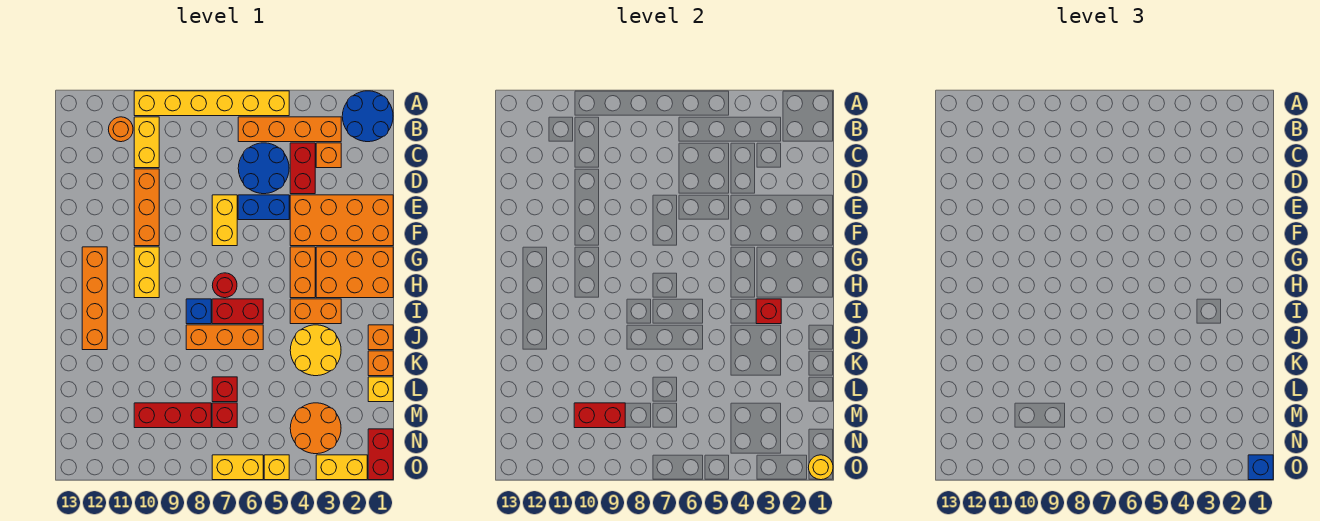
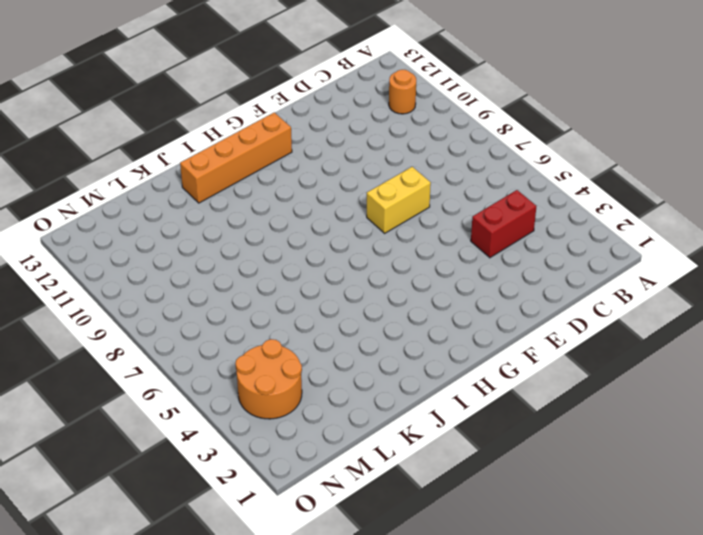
none -> blue 2x2 round brick [342,91,393,142]
none -> yellow 1x6 brick [134,91,289,116]
none -> orange 1x4 brick [238,117,341,142]
none -> yellow 1x2 brick [134,117,159,168]

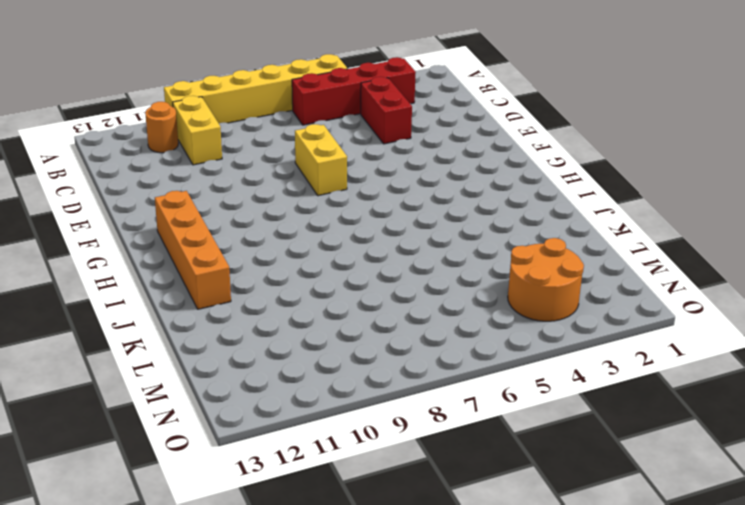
red 1x4 brick [292,57,416,125] -> orange 1x4 brick [238,117,341,142]
none -> blue 2x2 round brick [342,91,393,142]
none -> orange 1x1 brick [316,143,341,168]
none -> blue 2x2 round brick [238,143,289,194]
none -> orange 1x3 brick [134,169,159,246]

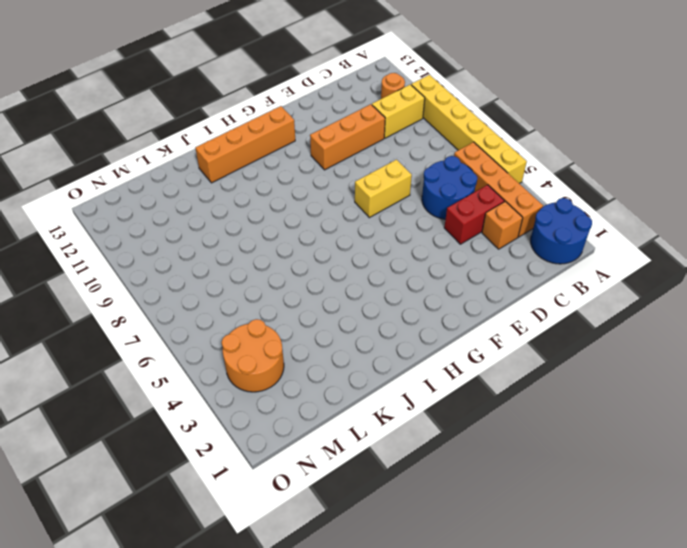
none -> orange 2x4 brick [290,195,393,246]
none -> blue 1x2 brick [238,195,289,220]
none -> orange 2x3 brick [316,247,393,298]
none -> orange 1x2 brick [290,247,315,298]

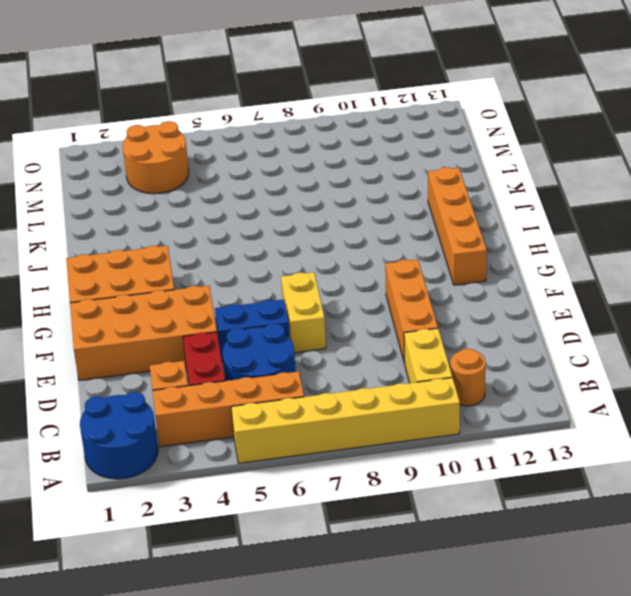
none -> orange 1x2 brick [290,247,315,298]
none -> yellow 1x2 brick [134,247,159,298]
none -> red 1x1 round brick [212,273,237,298]
none -> orange 1x2 brick [290,299,341,324]

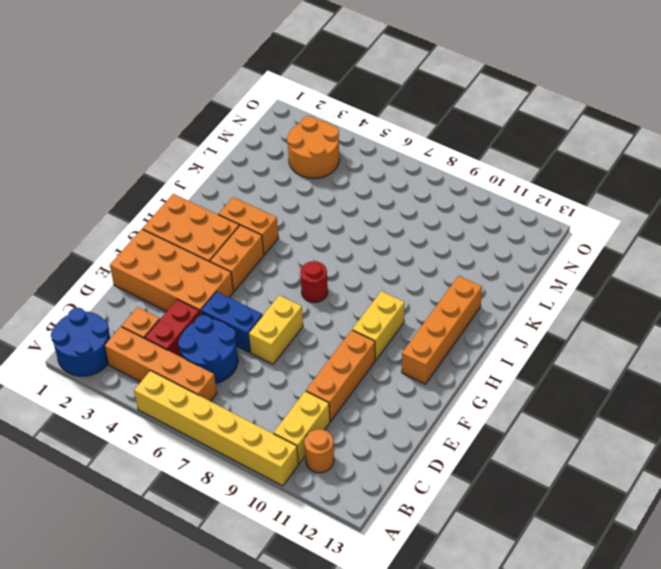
none -> red 1x2 brick [212,299,263,324]
none -> blue 1x1 brick [186,299,211,324]
none -> orange 1x1 brick [368,325,393,350]
none -> yellow 2x2 round brick [290,325,341,376]

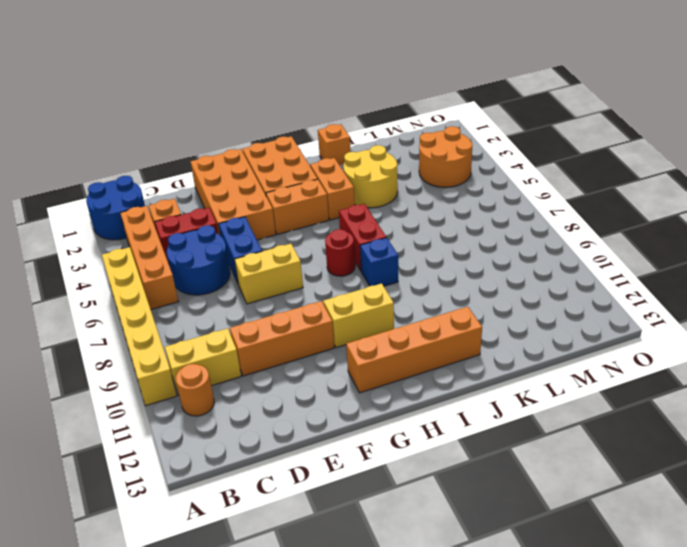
none -> orange 1x3 brick [186,325,263,350]
none -> orange 1x1 brick [368,351,393,376]
none -> yellow 1x1 brick [368,377,393,402]
none -> red 1x1 brick [212,377,237,402]

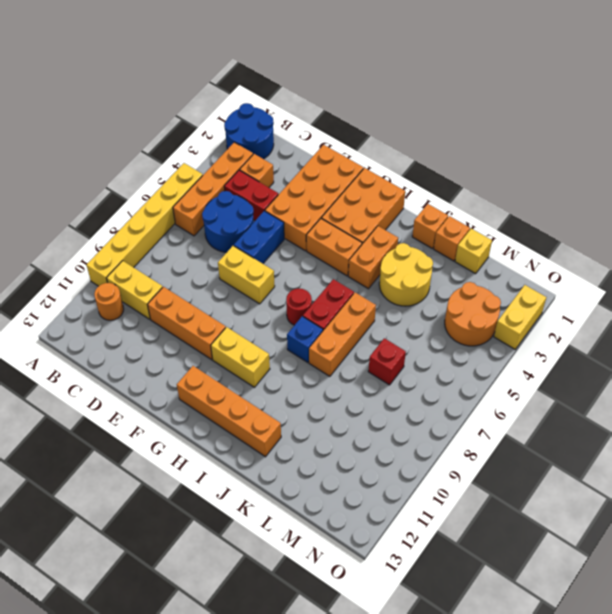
none -> red 1x1 brick [212,403,237,428]
none -> red 1x3 brick [134,403,211,428]
none -> red 1x2 brick [368,429,393,480]
none -> yellow 1x1 brick [264,455,289,480]

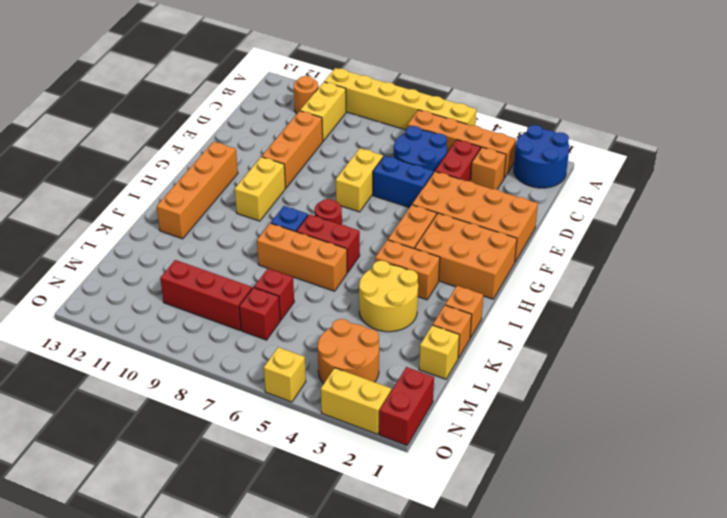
none -> yellow 1x2 brick [212,455,263,480]
none -> red 1x1 brick [756,299,781,324]
none -> red 1x2 brick [574,403,625,428]
none -> yellow 1x1 round brick [808,455,833,480]

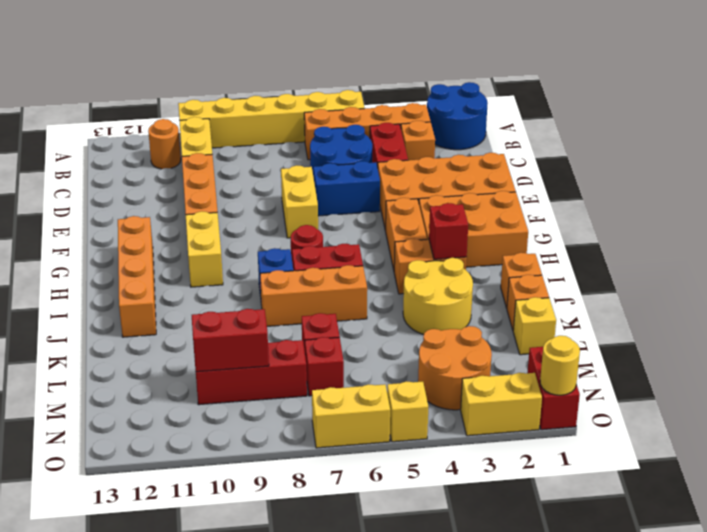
none -> blue 1x1 brick [1248,455,1273,480]

